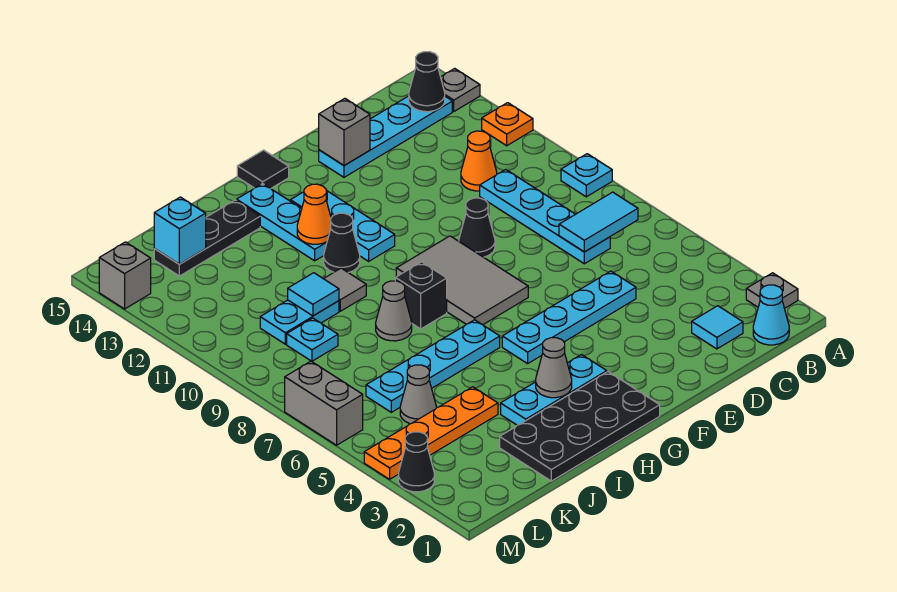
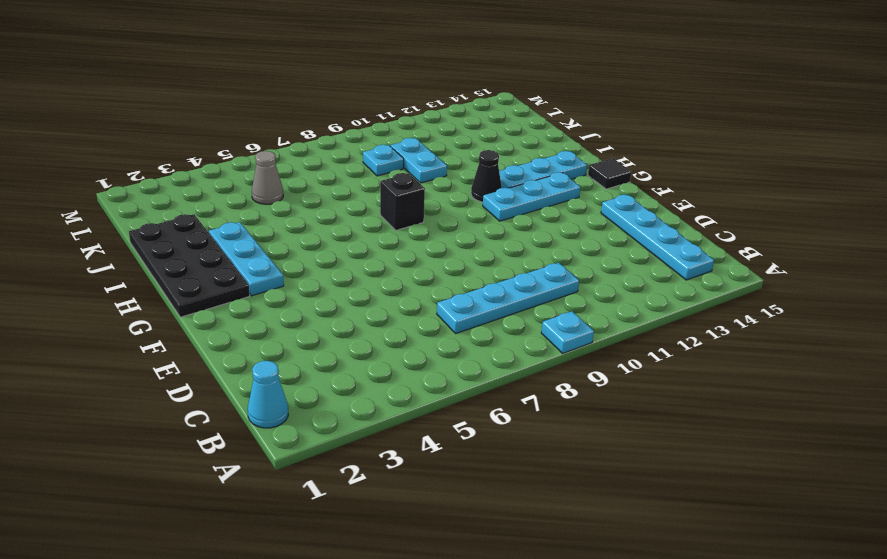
none -> grey 1x1 plate [746,273,798,308]
none -> orange 1x1 plate [482,103,533,146]
none -> grey 1x1 plate [441,68,480,111]
none -> cyan 1x1 tile [692,306,743,349]

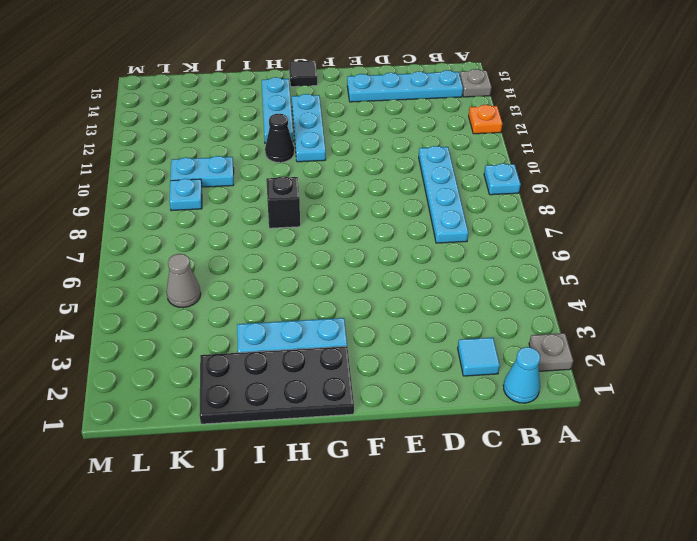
none -> orange 1x1 cone [461,131,497,191]
none -> cyan 1x4 plate [502,271,636,364]
none -> black 1x1 cone [459,198,495,257]
none -> grey 2x3 tile [396,236,528,325]

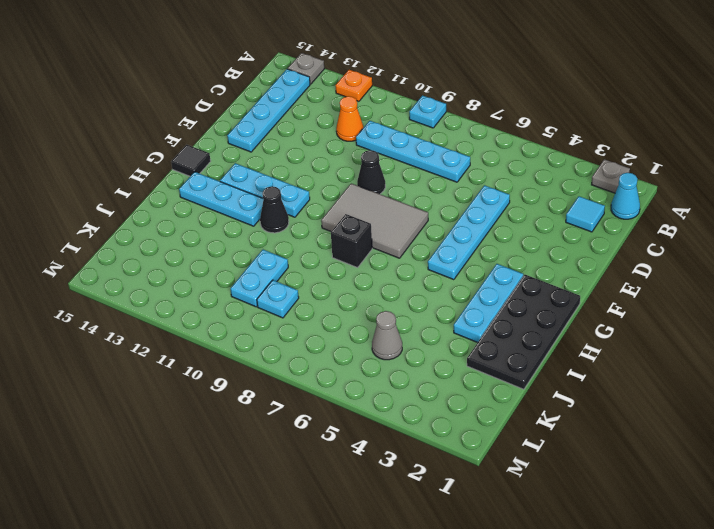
none -> cyan 1x4 plate [366,320,500,412]
none -> grey 1x1 cone [376,281,412,341]
none -> grey 1x1 tile [324,268,366,311]
none -> black 1x3 plate [154,200,260,276]

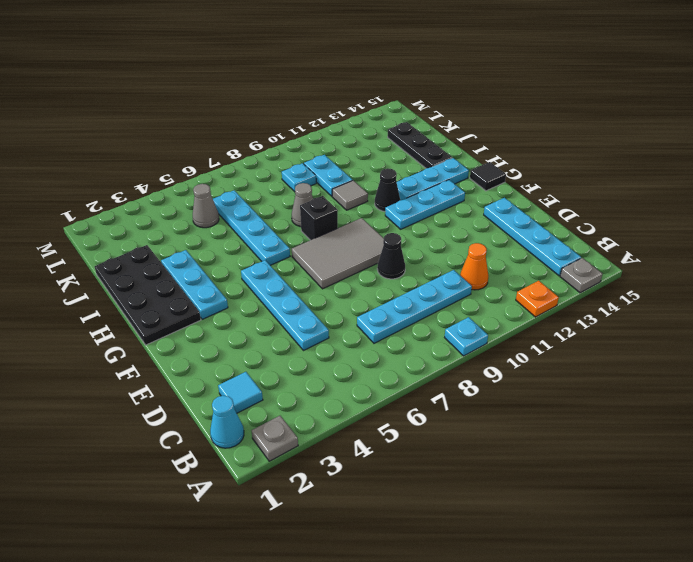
none -> orange 1x4 plate [364,387,498,479]
none -> black 1x1 cone [398,432,434,492]
none -> grey 1x2 brick [285,361,363,445]
none -> grey 1x1 brick [99,242,151,309]

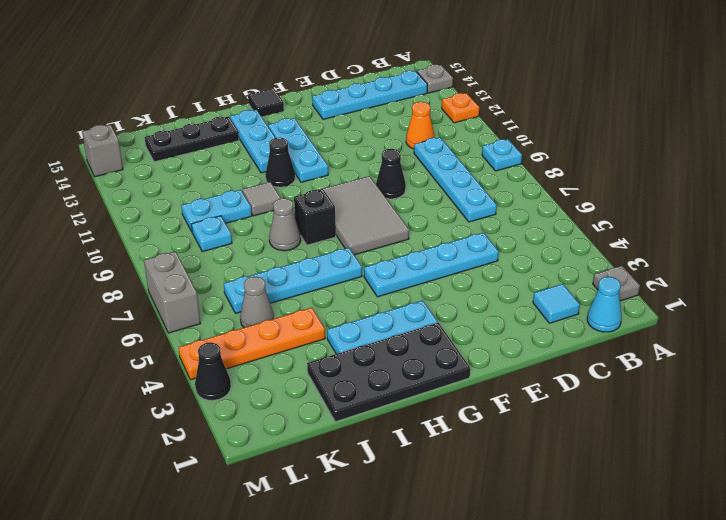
none -> cyan 1x2 tile [559,192,638,252]
none -> black 1x1 cone [409,52,445,112]
none -> grey 1x1 brick [319,99,370,166]
none -> grey 1x1 cone [536,338,572,398]

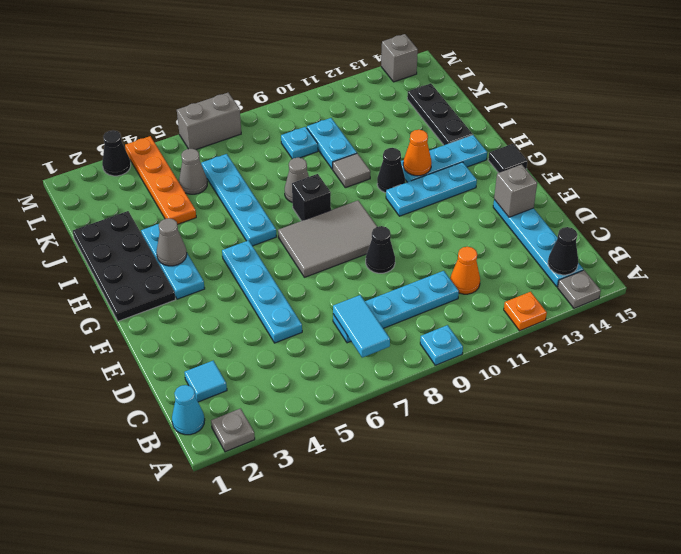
none -> cyan 1x1 tile [288,273,339,316]
none -> cyan 1x1 brick [154,197,206,264]

